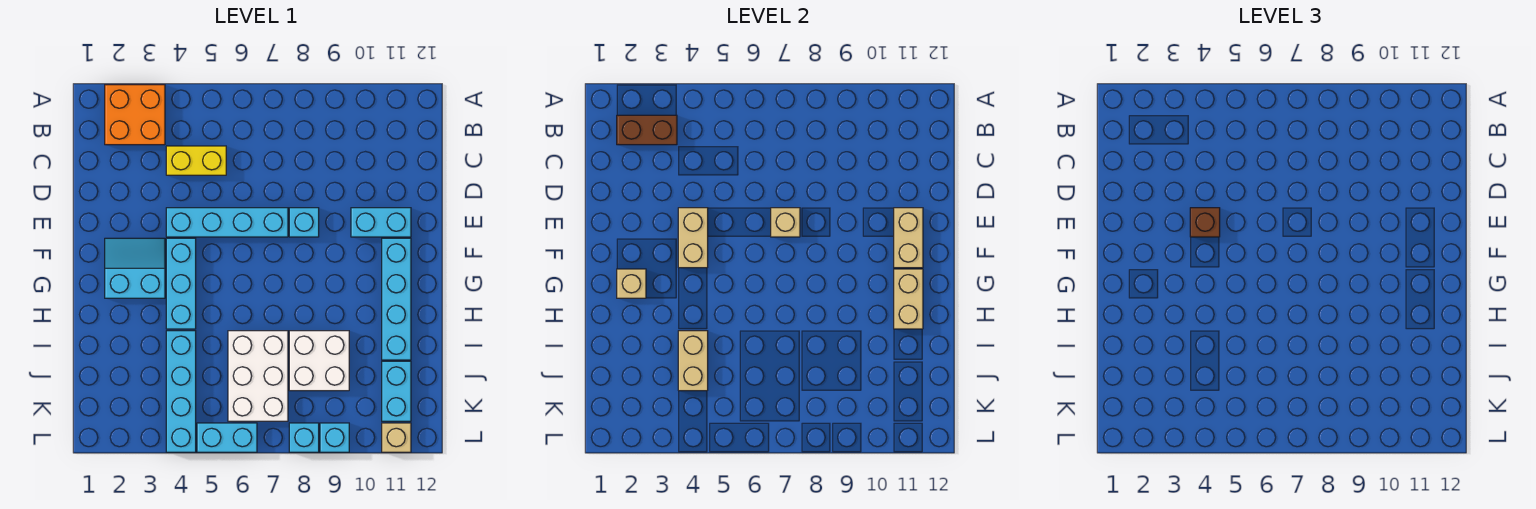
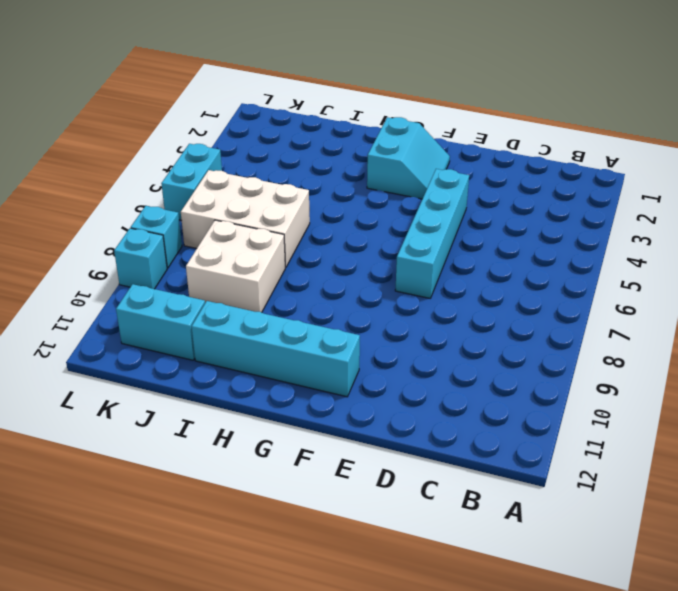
none -> orange 2x2 brick [105,85,165,145]
none -> yellow 1x2 brick [166,146,226,175]
none -> cyan 1x1 brick [289,208,319,237]

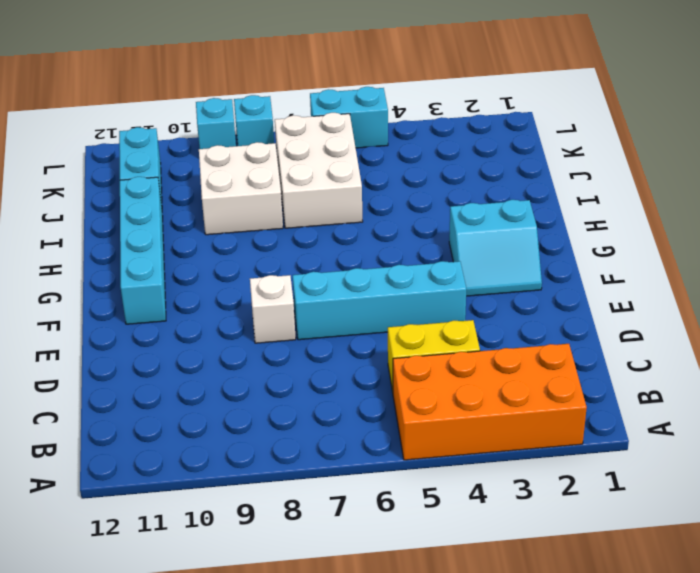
orange 2x4 brick [393,344,587,460] -> orange 2x2 brick [105,85,165,145]
white 1x1 brick [250,275,296,343] -> cyan 1x1 brick [289,208,319,237]
none -> cyan 1x2 brick [351,208,411,237]
none -> cyan 1x3 brick [166,238,196,329]
none -> cyan 1x4 brick [166,331,196,452]

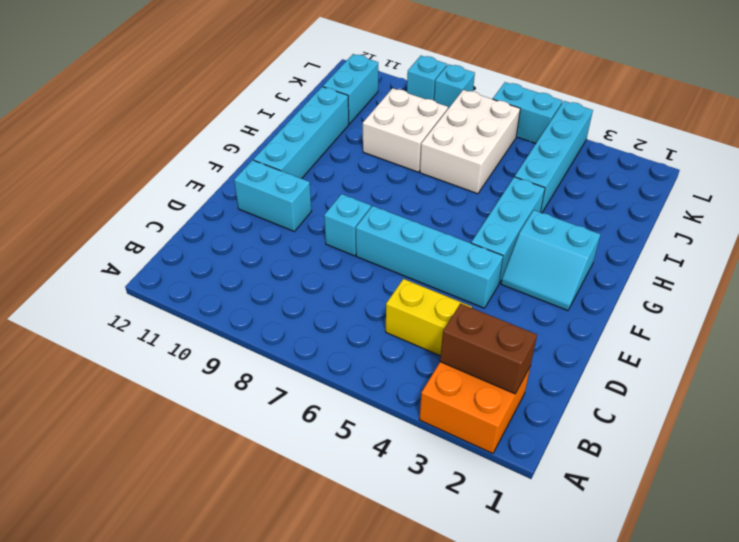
none -> tan 1x1 brick [382,423,411,452]
none -> tan 1x2 brick [678,208,708,268]
none -> tan 1x1 brick [771,208,800,237]

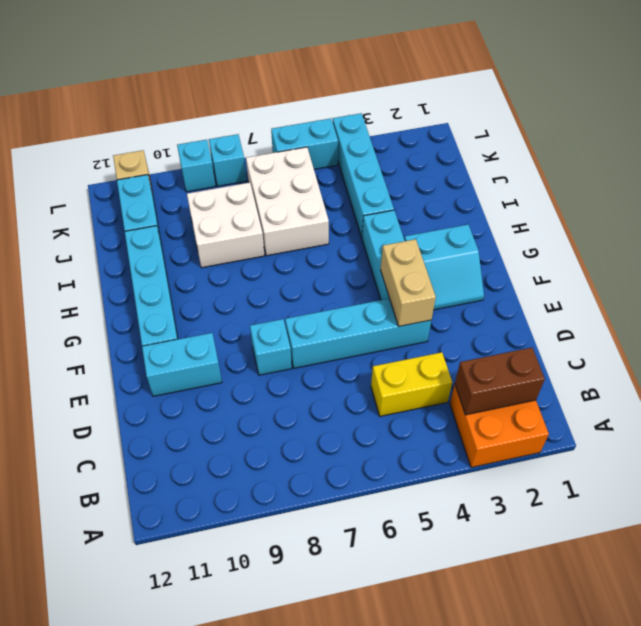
none -> tan 1x1 brick [771,208,800,237]
none -> tan 1x2 brick [894,208,923,268]
none -> tan 1x1 brick [617,269,646,298]

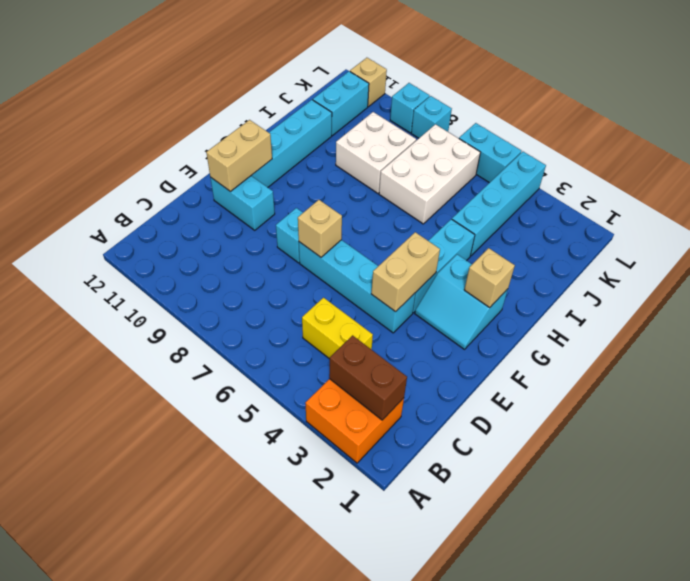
none -> tan 1x2 brick [894,269,923,329]
none -> tan 1x2 brick [678,331,708,391]
none -> brown 1x1 brick [1190,208,1220,237]

